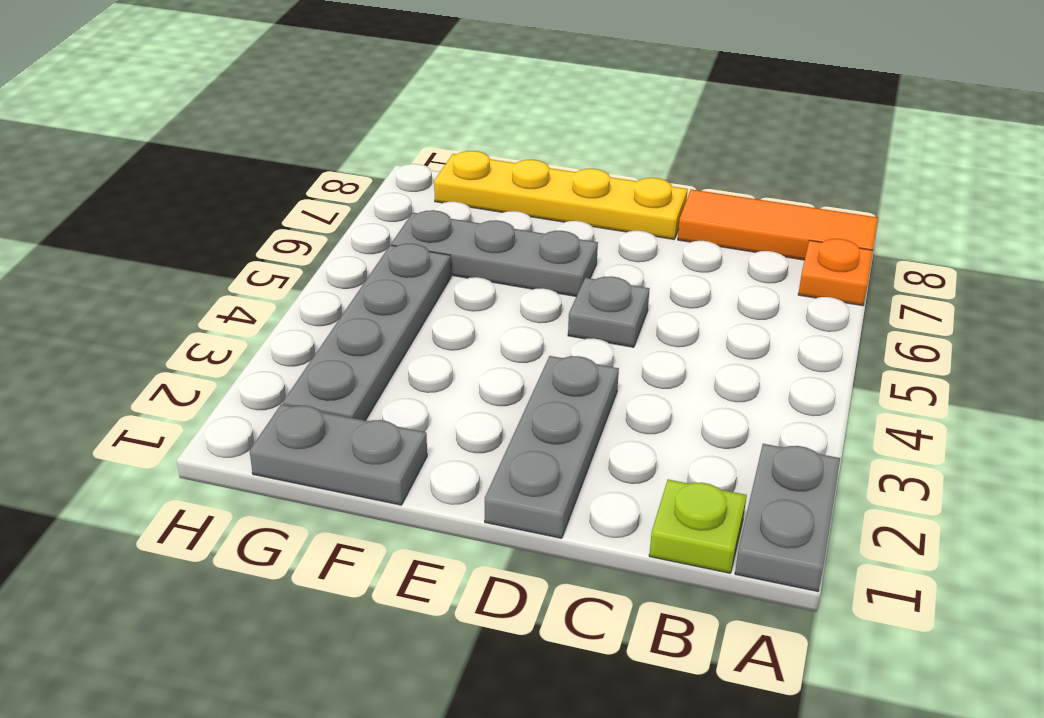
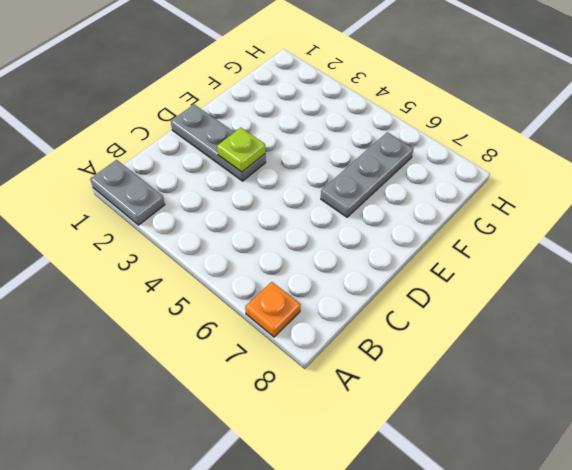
lime 1x1 plate [217,128,265,172] -> lime 1x1 plate moved to [649,480,747,573]
none -> orange 1x3 tile [678,189,878,260]
none -> grey 1x1 plate [568,276,650,347]

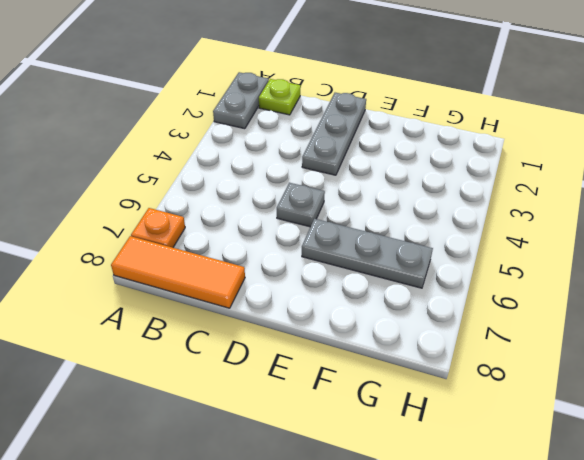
none -> yellow 1x4 plate [434,151,688,239]
none -> grey 1x2 plate [250,404,427,505]

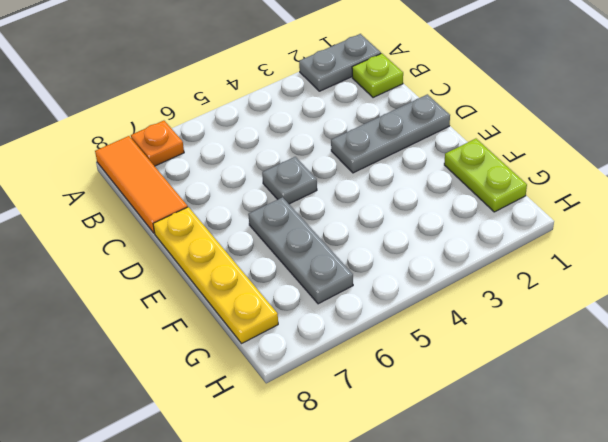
lime 1x2 plate [444,139,527,212] -> grey 1x2 plate [250,404,427,505]
none -> grey 1x4 plate [283,244,451,420]

